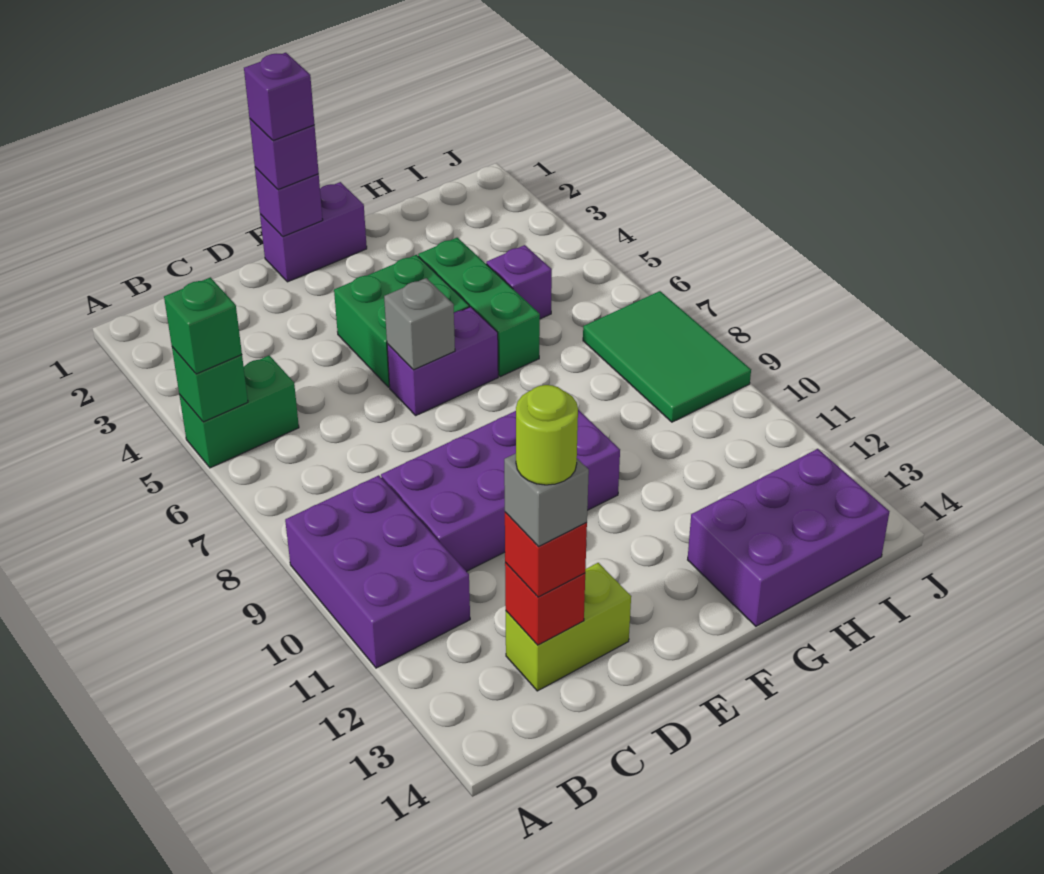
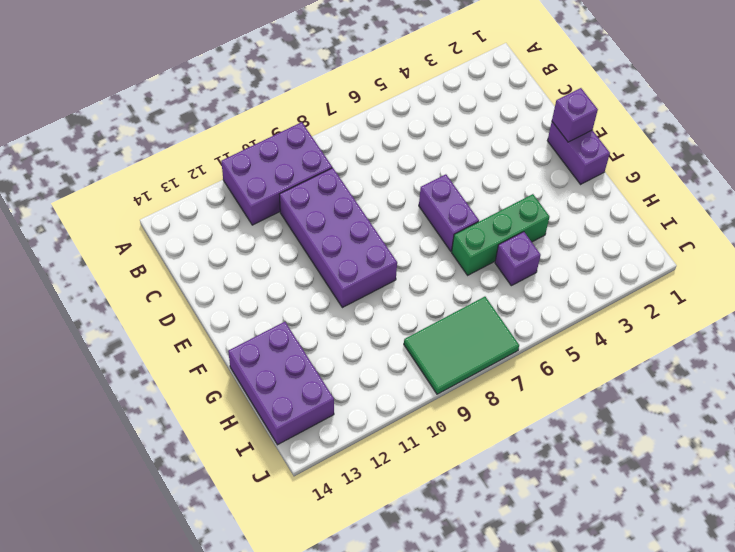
none -> green 1x2 brick [179,355,299,468]
none -> lime 1x2 brick [506,563,631,691]
none -> green 2x2 brick [334,255,469,387]

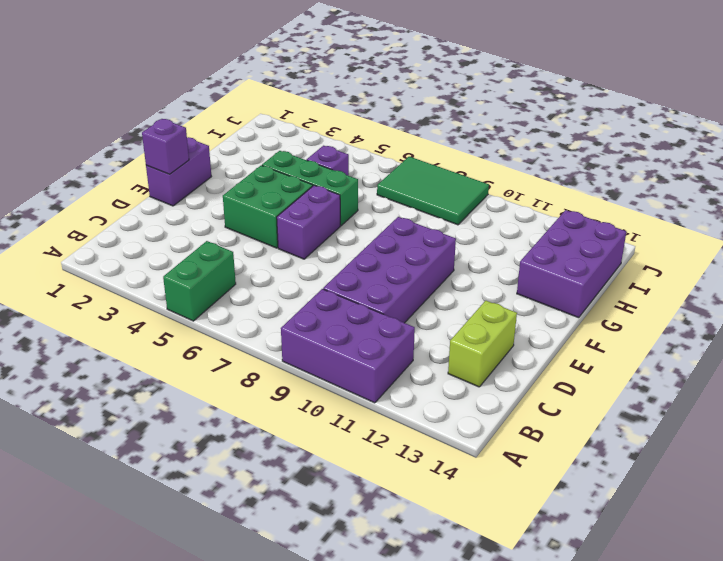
none -> green 1x1 brick [172,347,248,422]
none -> red 1x1 brick [505,562,585,645]
none -> grey 1x1 brick [384,278,455,370]

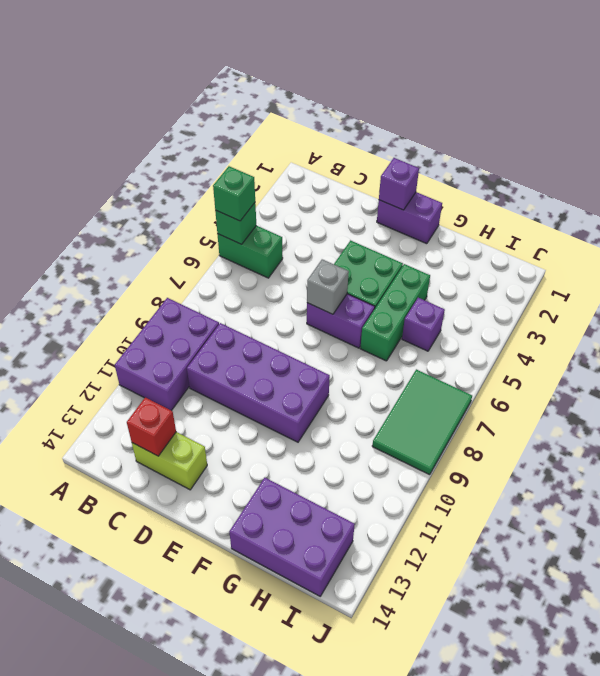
none -> red 1x1 brick [505,512,587,597]
none -> purple 1x1 brick [250,119,319,190]
none -> grey 1x1 brick [504,453,589,546]

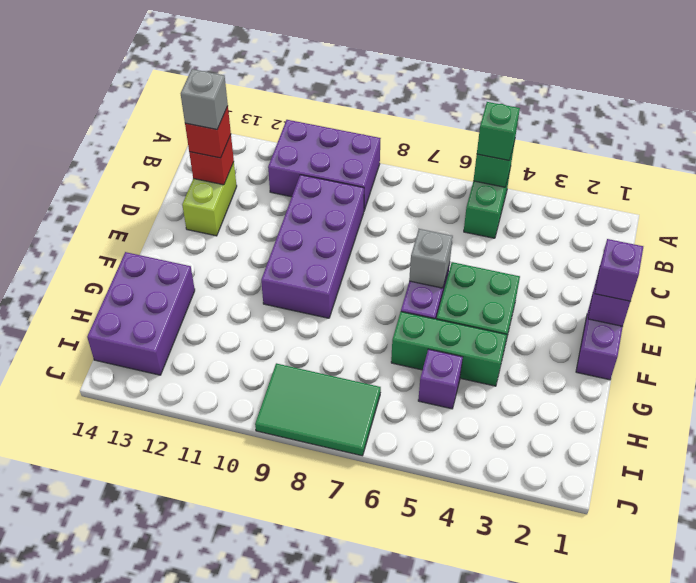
none -> purple 1x1 brick [244,53,315,141]
none -> lime 1x1 round brick [516,385,578,485]

